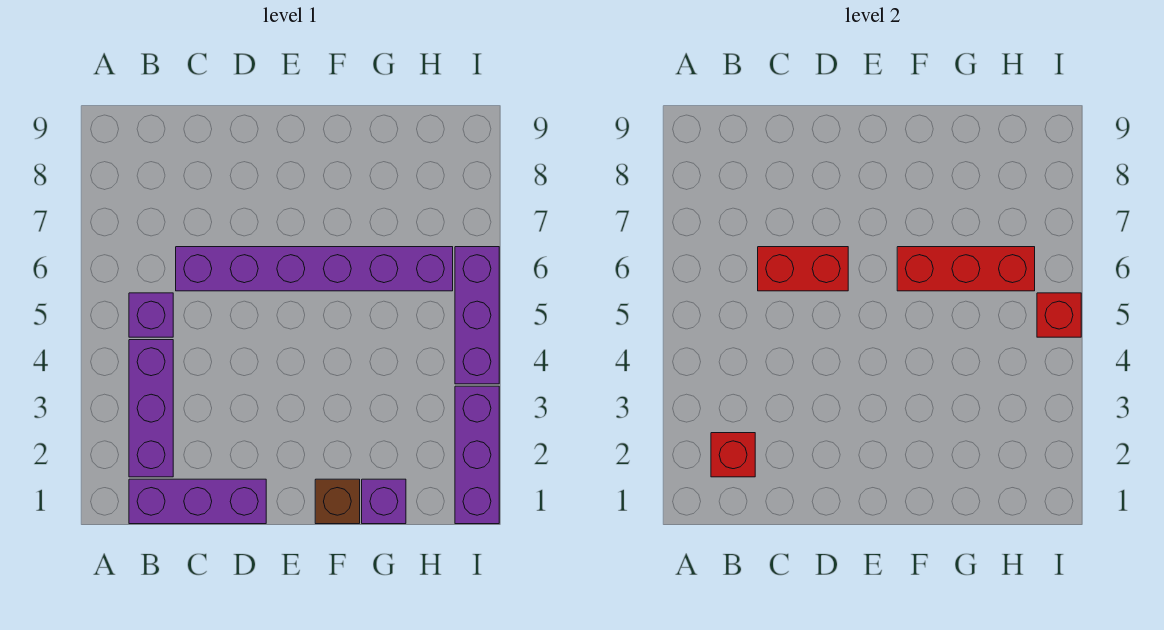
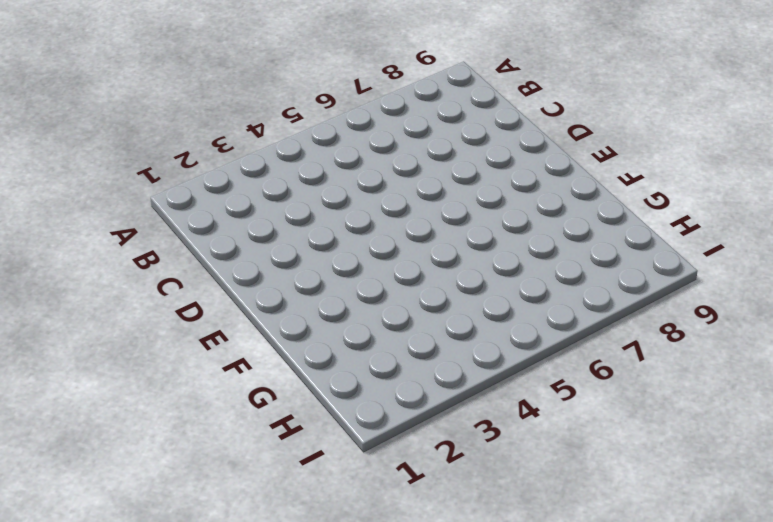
none -> purple 1x3 brick [129,479,266,524]
none -> purple 1x3 brick [129,340,173,477]
none -> purple 1x1 brick [129,293,173,337]

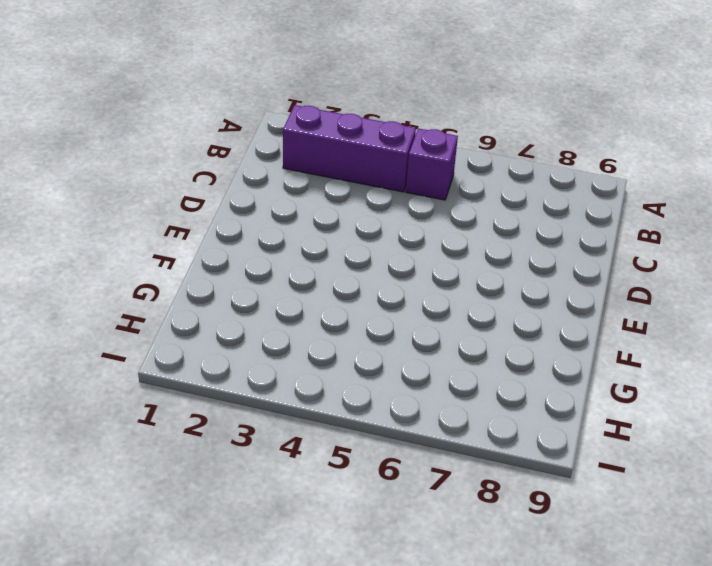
none -> purple 1x3 brick [129,479,266,524]
none -> purple 1x6 brick [176,247,453,291]
none -> brown 1x1 brick [315,479,360,524]

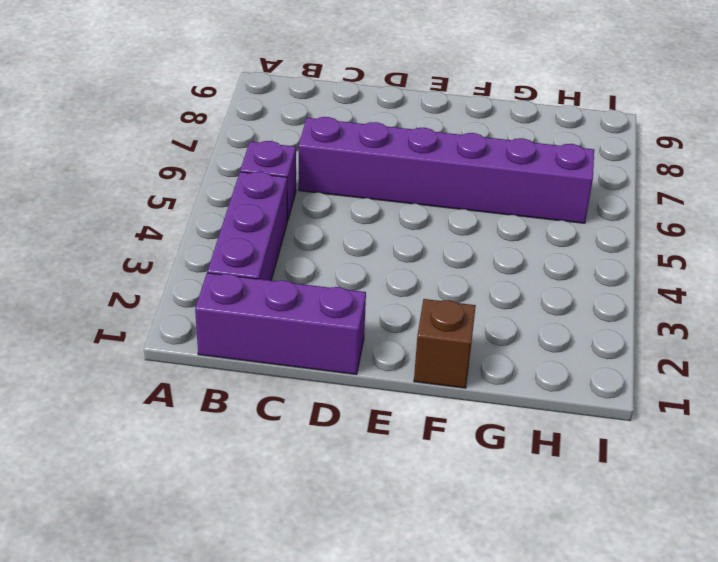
none -> purple 1x1 brick [362,479,406,524]
none -> purple 1x3 brick [455,386,499,524]
none -> purple 1x3 brick [455,247,499,384]

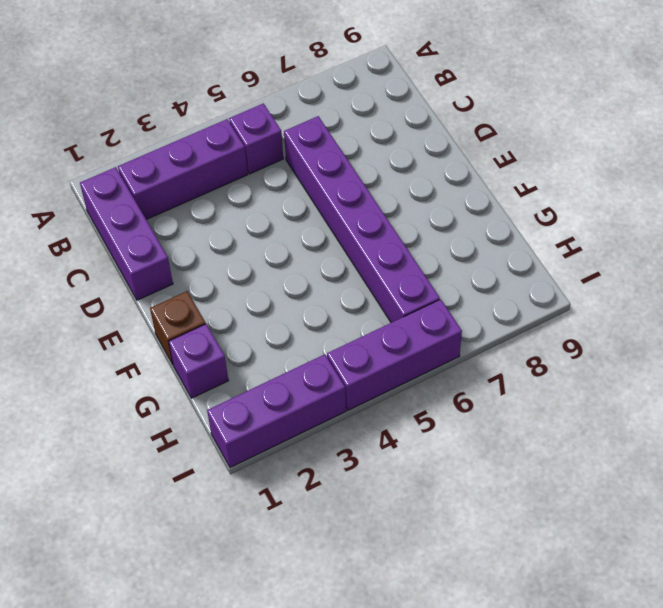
none -> red 1x1 brick [711,433,755,477]
none -> red 1x2 brick [758,247,848,291]
none -> red 1x3 brick [897,247,1035,291]

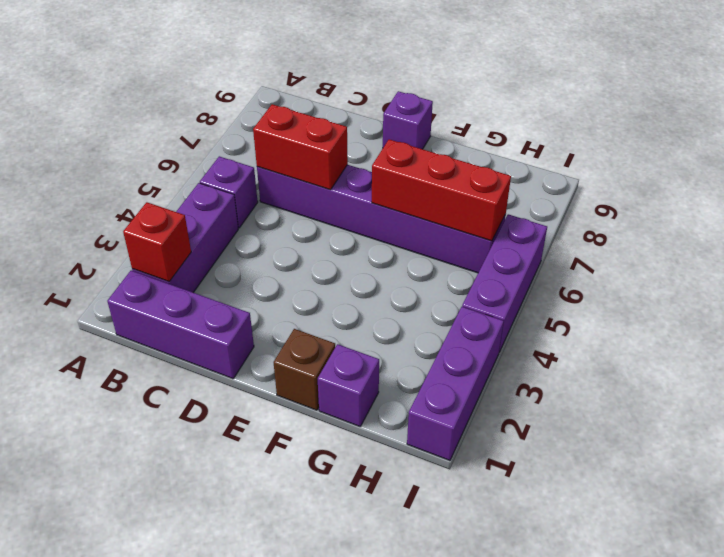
purple 1x1 brick [383,91,433,149] -> none
none -> red 1x1 brick [1037,293,1081,337]

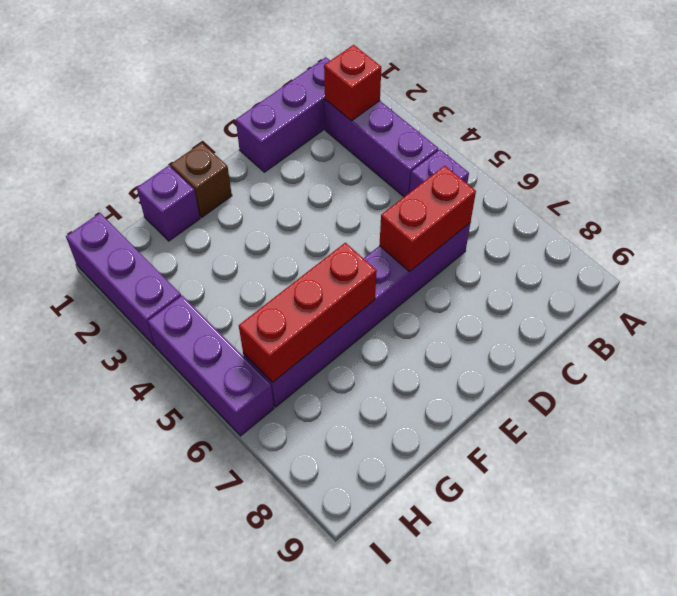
none -> red 1x1 brick [1037,293,1081,337]

